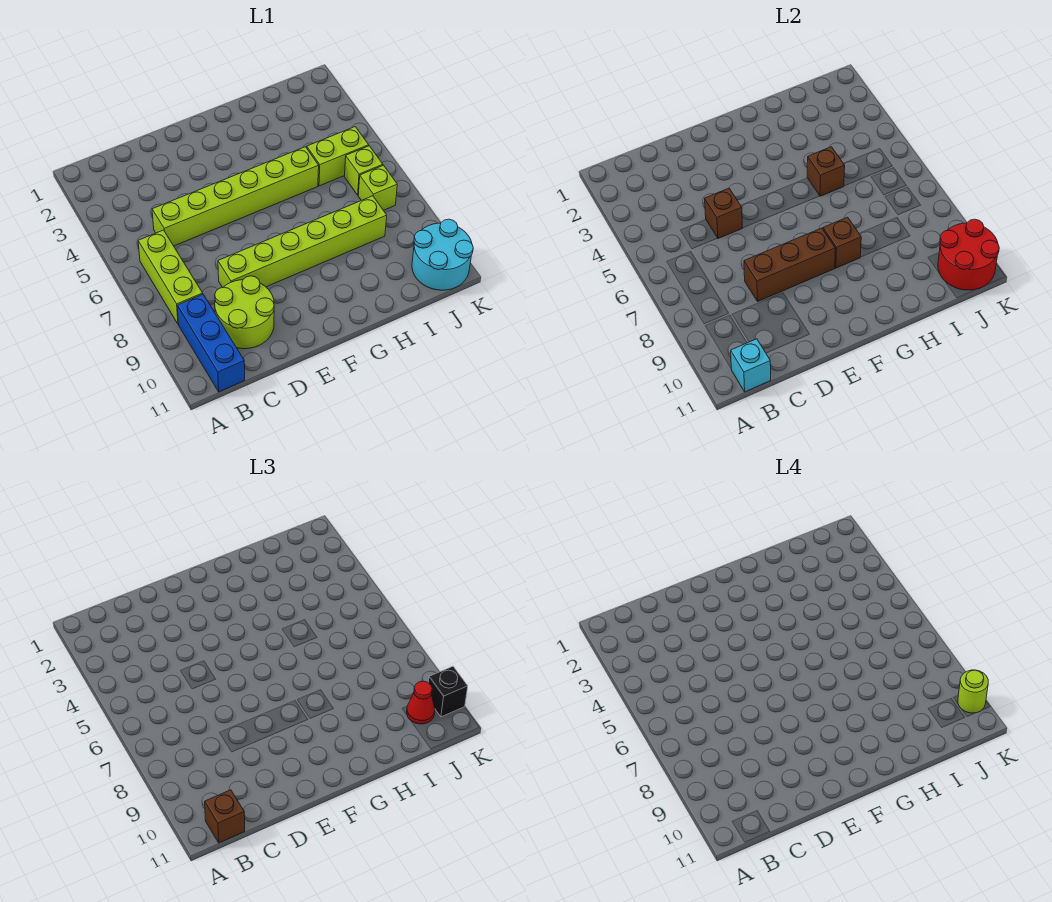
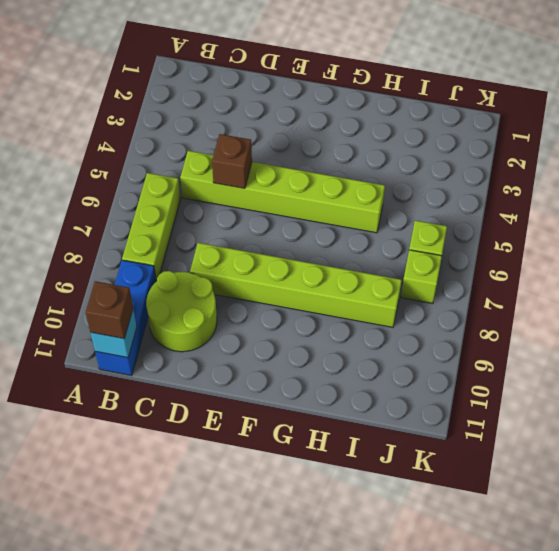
none -> lime 1x2 brick [307,127,369,186]
none -> cyan 2x2 round brick [412,219,473,290]
none -> brown 1x3 brick [744,228,835,302]

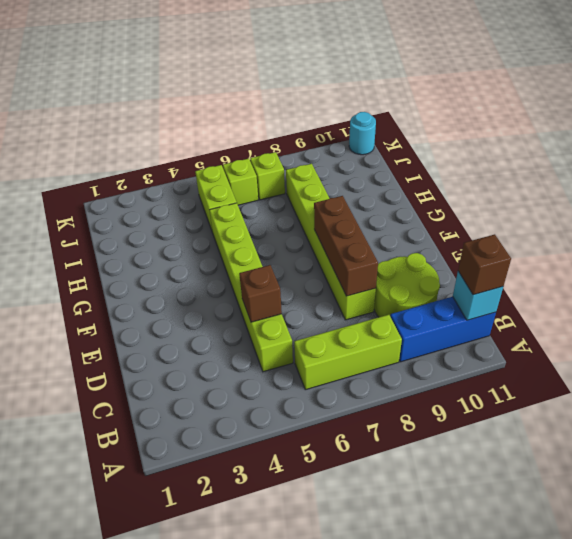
cyan 1x1 round brick [349,112,376,155] -> cyan 2x2 round brick [412,219,473,290]
none -> brown 1x1 brick [823,217,861,268]
none -> brown 1x1 brick [807,147,845,196]
none -> red 2x2 round brick [938,219,999,290]

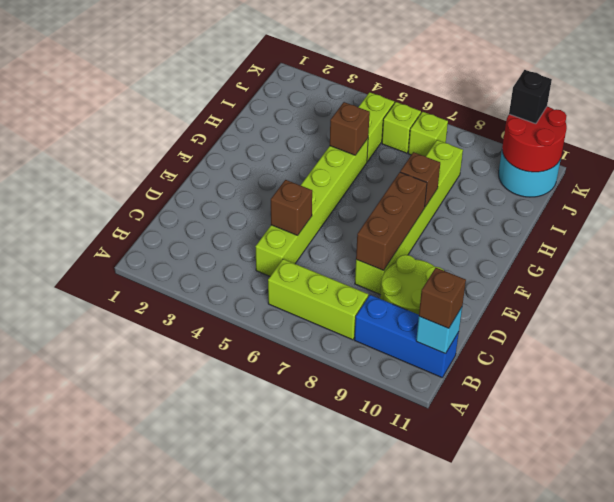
none -> red 1x1 cone [407,681,435,724]
none -> lime 1x1 round brick [958,670,988,713]

